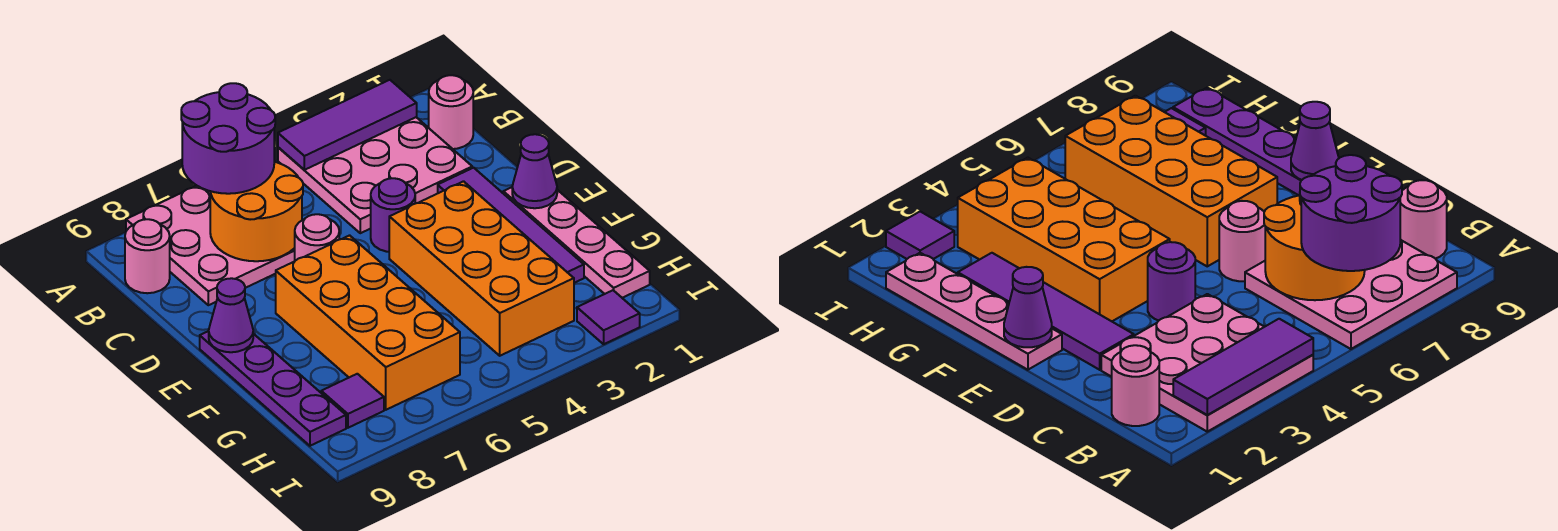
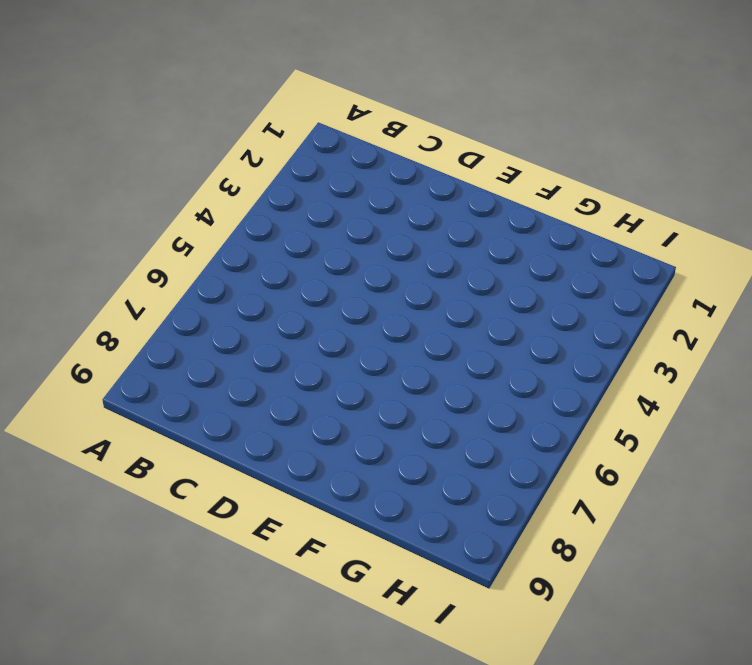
none -> pink 3x3 plate [278,117,472,233]
none -> pink 3x3 plate [126,186,295,305]
none -> pink 1x1 round brick [429,75,473,149]

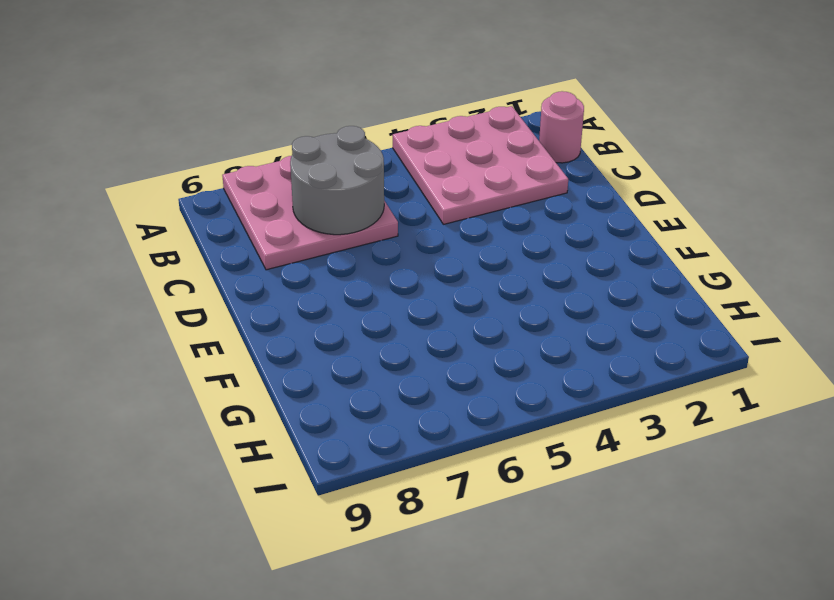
grey 2x2 round brick [290,126,384,235] -> orange 2x2 round brick [210,162,303,261]
none -> pink 1x1 round brick [125,219,170,293]
none -> purple 1x4 tile [438,168,584,283]
none -> purple 1x1 round brick [371,178,415,252]

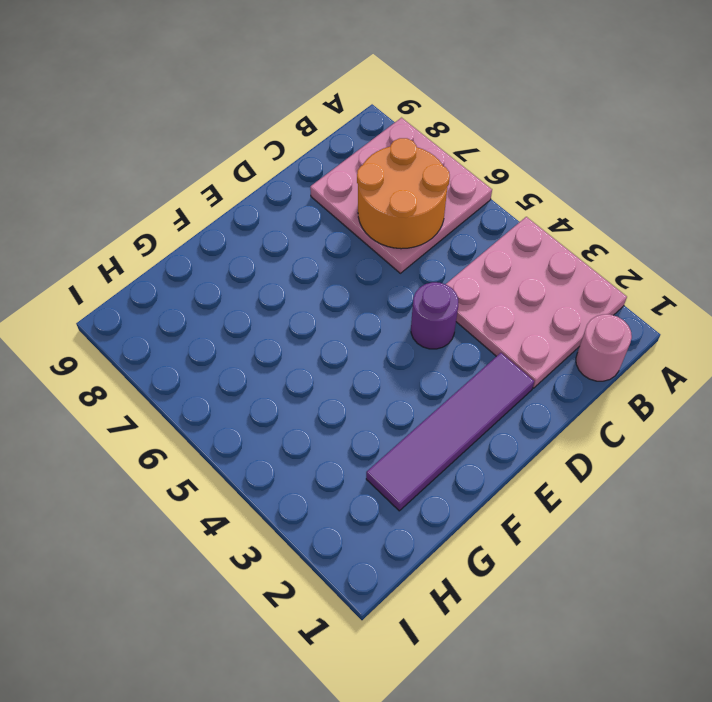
none -> pink 1x1 round brick [125,219,170,293]
none -> pink 1x1 round brick [295,214,339,261]
none -> pink 1x4 plate [503,187,650,298]

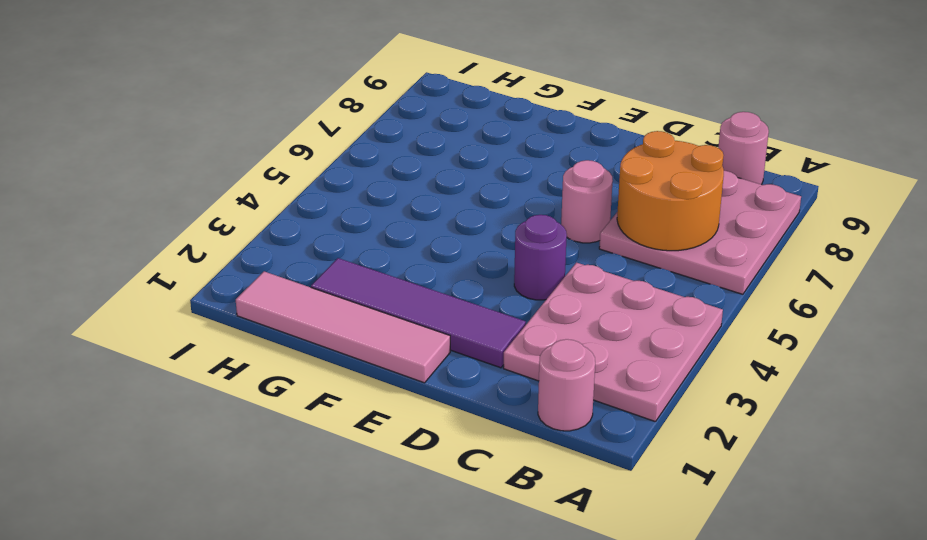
pink 1x4 tile [236,271,450,383] -> pink 1x4 plate [503,187,650,298]
none -> orange 2x4 brick [389,181,574,356]
none -> orange 2x4 brick [276,235,460,410]
none -> purple 1x4 plate [200,331,346,446]

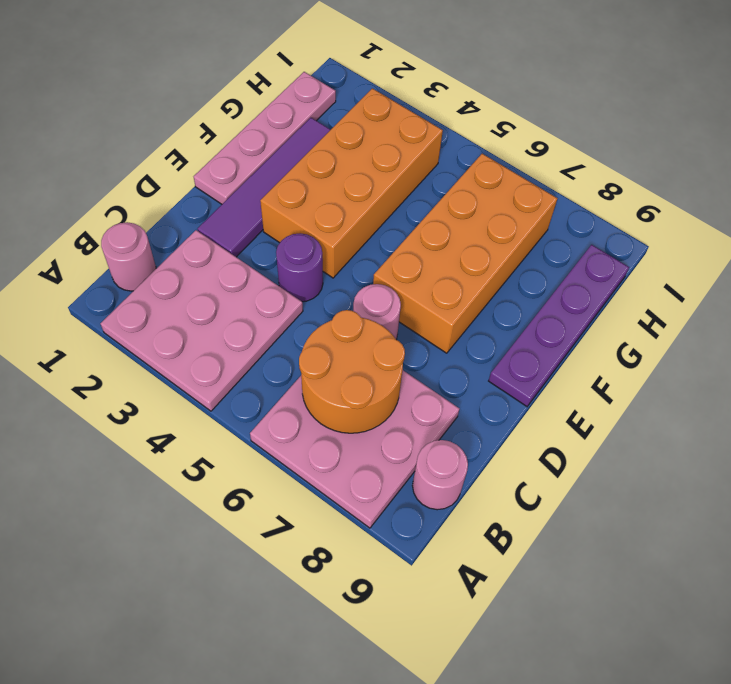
none -> purple 1x1 tile [321,374,384,428]
none -> purple 1x1 tile [577,290,640,344]
none -> purple 1x3 tile [278,80,417,170]

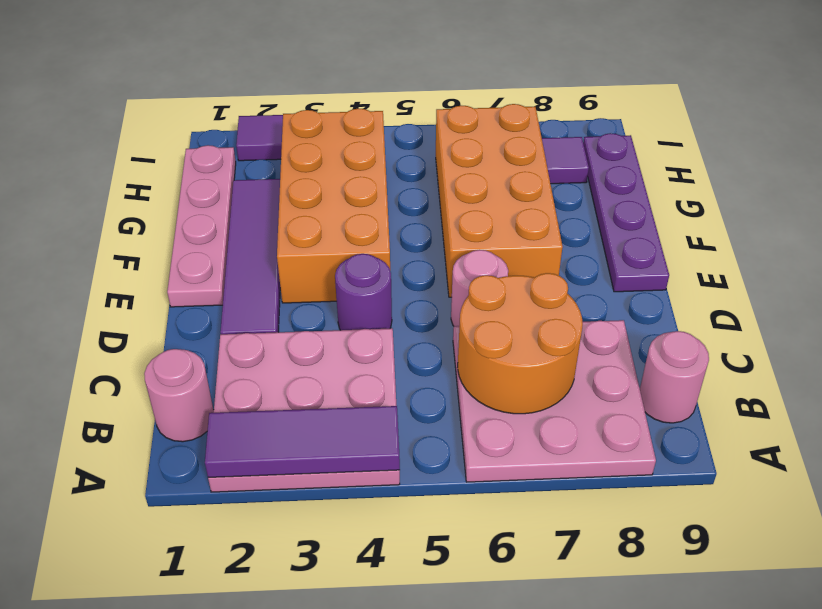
none -> purple 1x1 cone [512,134,557,208]
none -> purple 1x1 cone [209,278,253,352]
none -> purple 2x2 round brick [181,83,275,194]

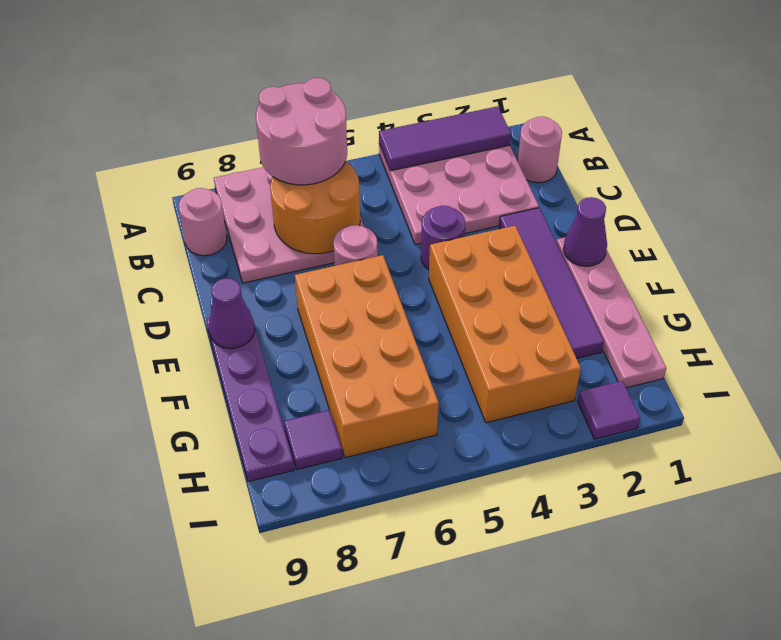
pink 2x2 round brick [256,78,347,185] -> purple 2x2 round brick [181,83,275,194]

